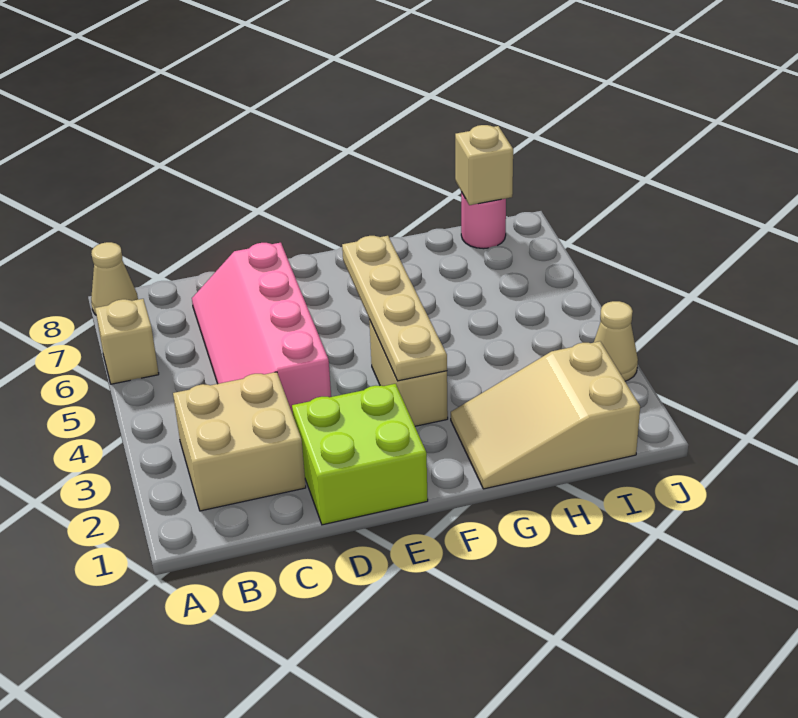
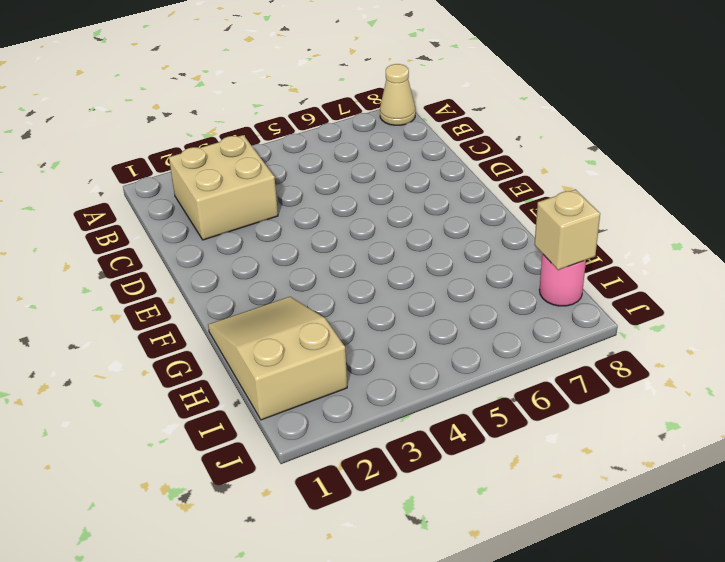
none -> tan 1x1 brick [95,299,159,384]
none -> pink 2x4 slope [192,243,331,414]

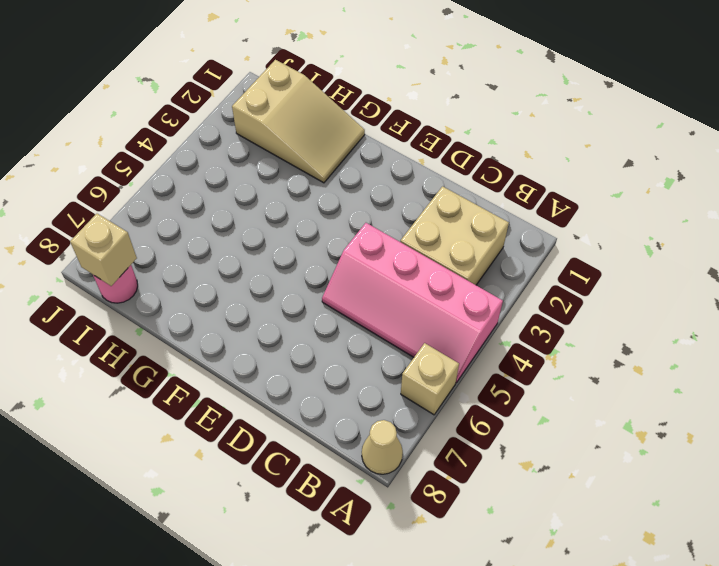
pink 2x4 slope [322,223,503,383] -> pink 2x4 slope turned to [192,243,331,414]
none -> lime 2x2 brick [292,384,428,525]
none -> tan 1x2 brick [369,320,448,426]

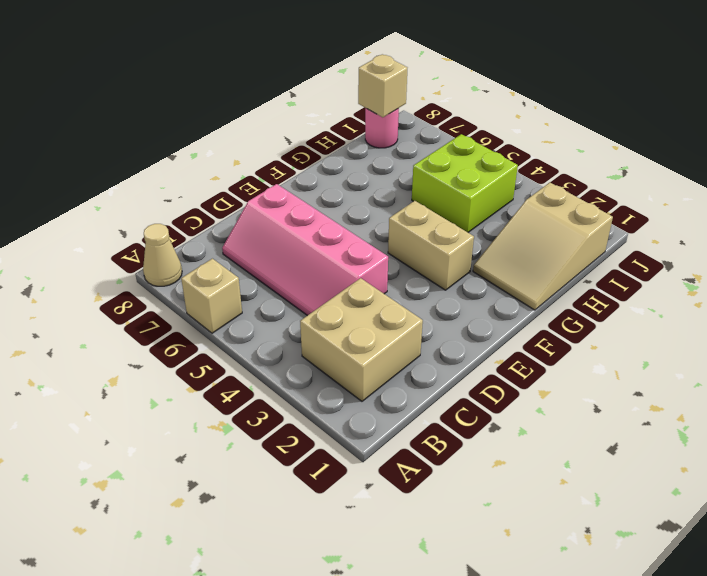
lime 2x2 brick [412,134,518,232] -> lime 2x2 brick moved to [292,384,428,525]
none -> tan 1x1 cone [594,301,638,381]
none -> tan 1x4 plate [342,236,447,381]

